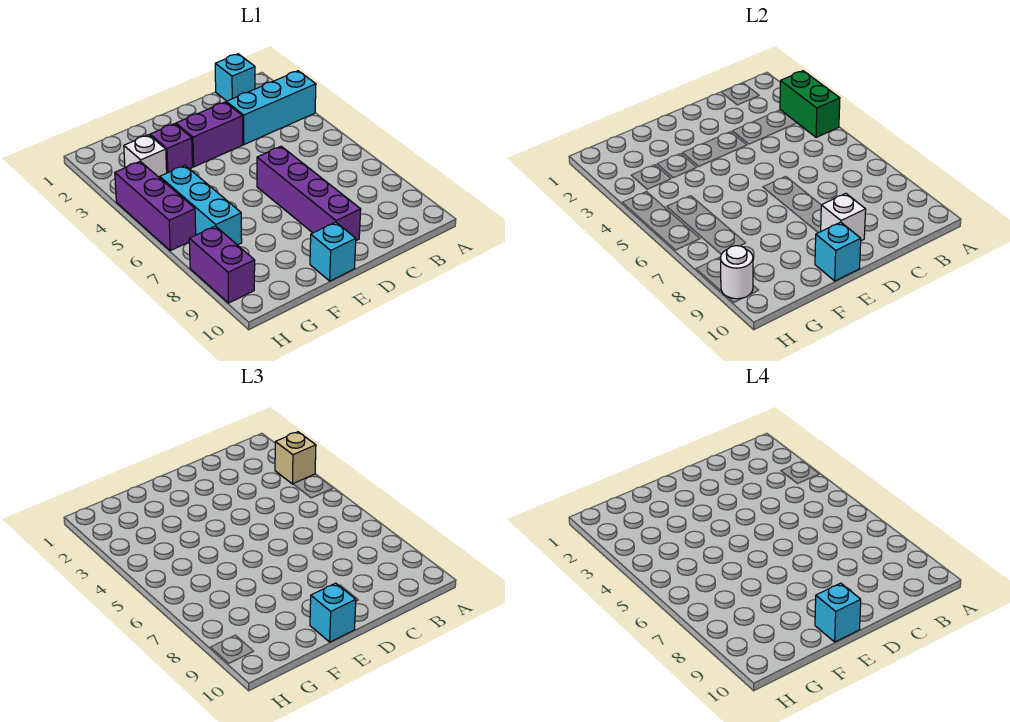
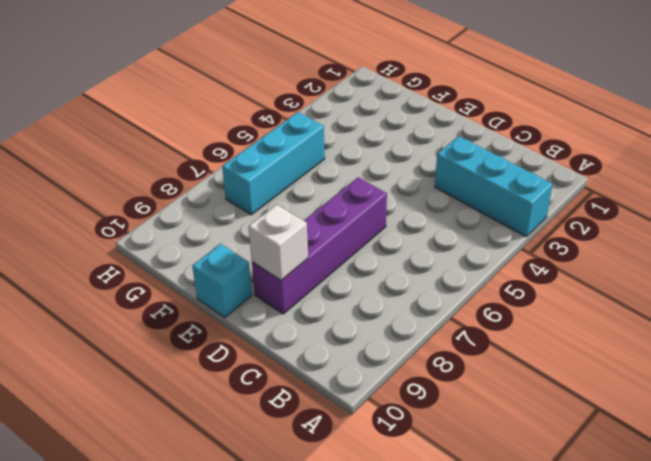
none -> cyan 1x1 brick [215,54,255,101]
none -> purple 1x2 brick [176,102,243,167]
none -> purple 1x1 brick [150,124,192,173]

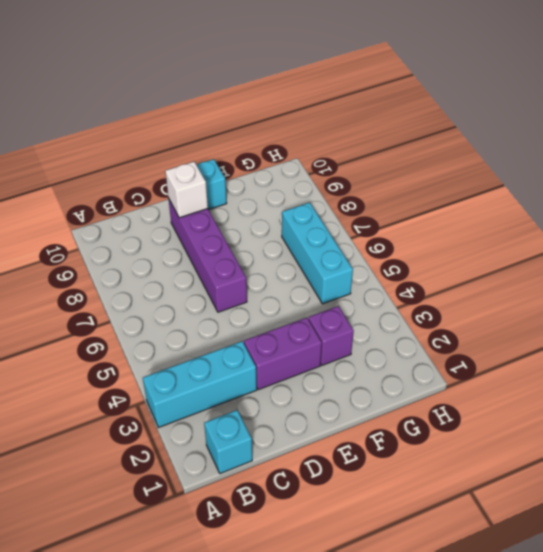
none -> white 1x1 brick [124,135,167,178]
none -> purple 1x3 brick [115,161,196,251]
none -> purple 1x2 brick [189,226,255,303]

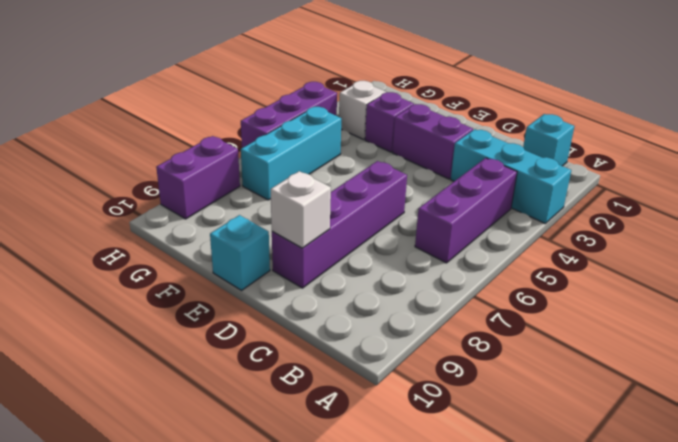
purple 1x3 brick [415,158,517,263] -> none
none -> green 1x2 brick [780,71,840,137]
none -> cyan 1x1 brick [815,222,861,281]
none -> white 1x1 round brick [720,246,753,299]

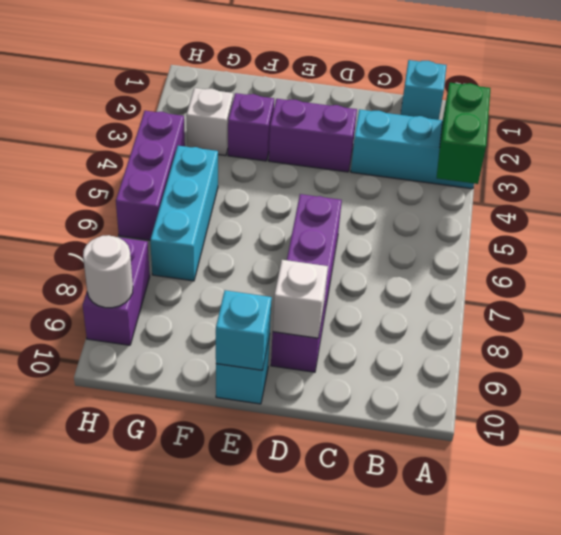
none -> tan 1x1 brick [275,432,316,484]
none -> cyan 1x1 brick [310,583,356,642]
none -> cyan 1x1 brick [815,583,861,642]

